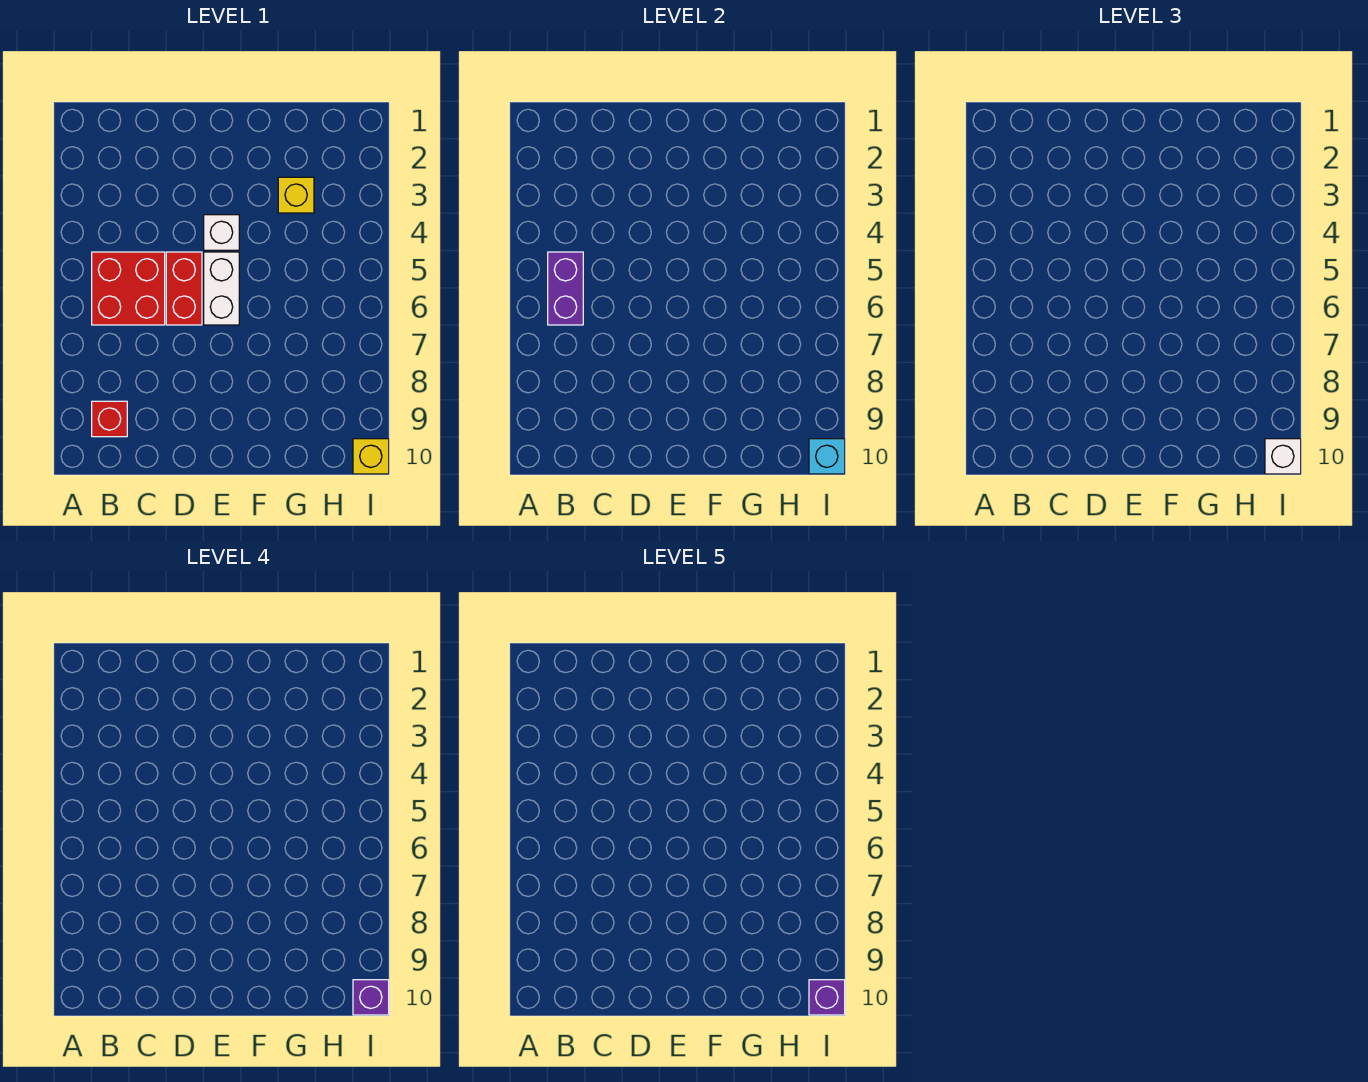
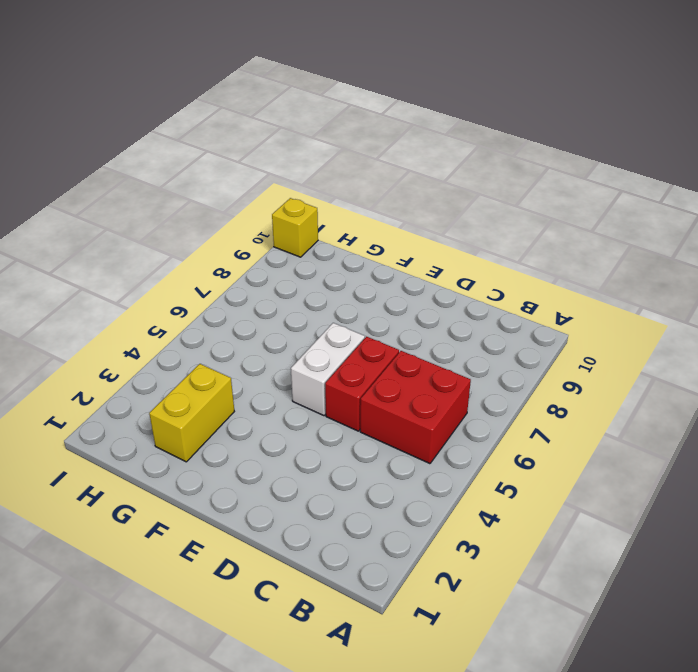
yellow 1x2 brick [149,364,234,462] -> yellow 1x1 brick [278,177,314,213]
none -> red 1x1 brick [92,401,127,437]
none -> white 1x1 brick [204,215,239,250]
none -> purple 1x2 brick [548,252,583,325]

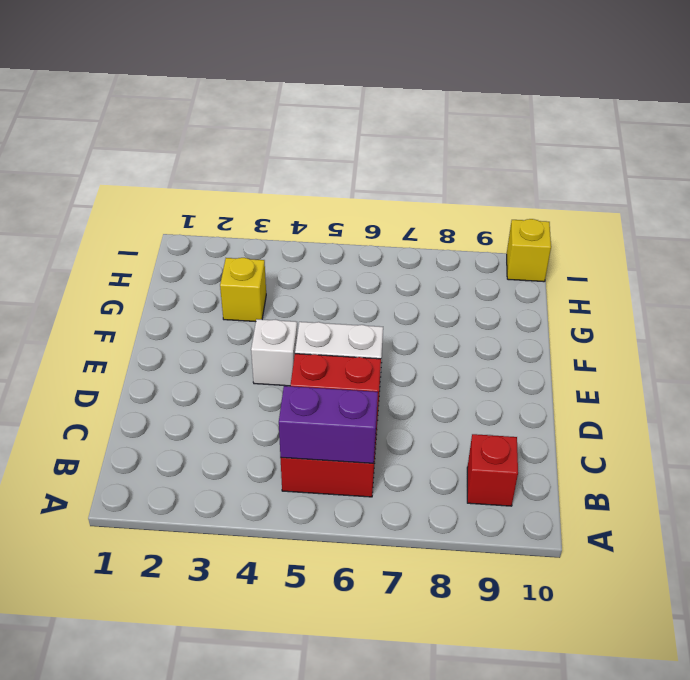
none -> cyan 1x1 brick [809,439,845,474]
none -> white 1x1 brick [1265,439,1301,474]
none -> purple 1x1 brick [353,980,389,1015]

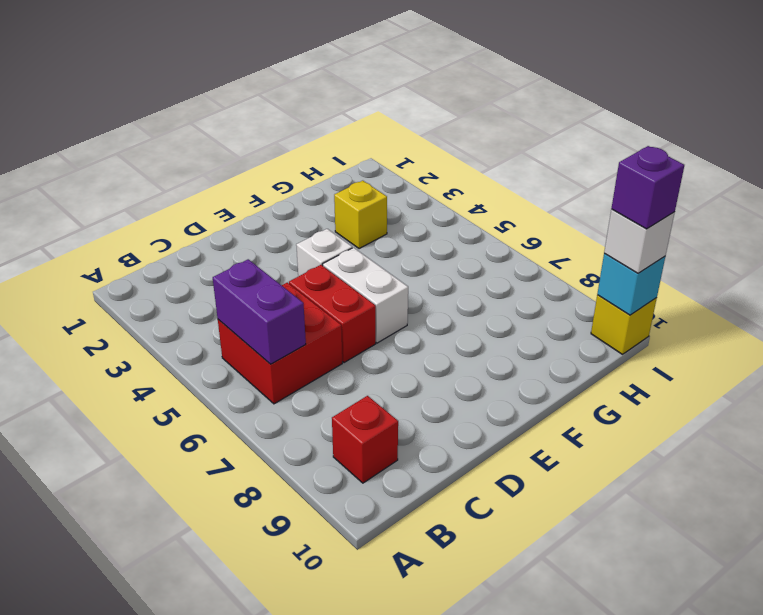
none -> purple 1x1 brick [809,980,845,1015]

